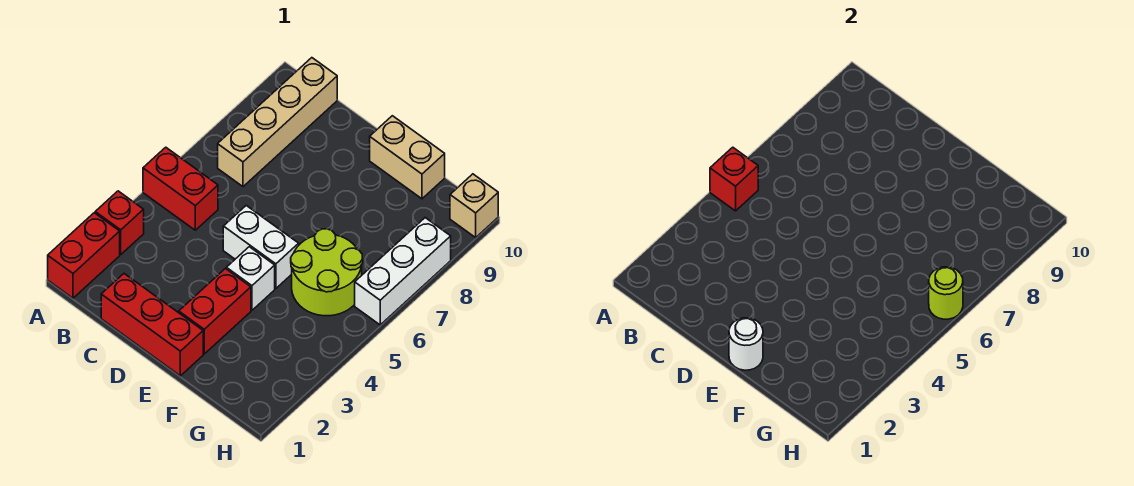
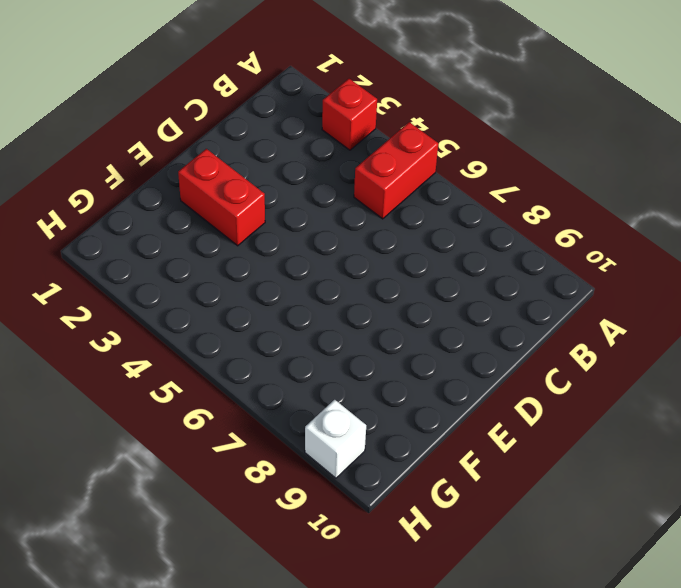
white 1x1 brick [305,400,366,478] -> white 1x1 brick moved to [226,247,275,310]
none -> red 1x2 brick [48,213,120,298]
none -> tan 1x4 brick [218,58,337,187]
none -> red 1x3 brick [101,274,203,376]

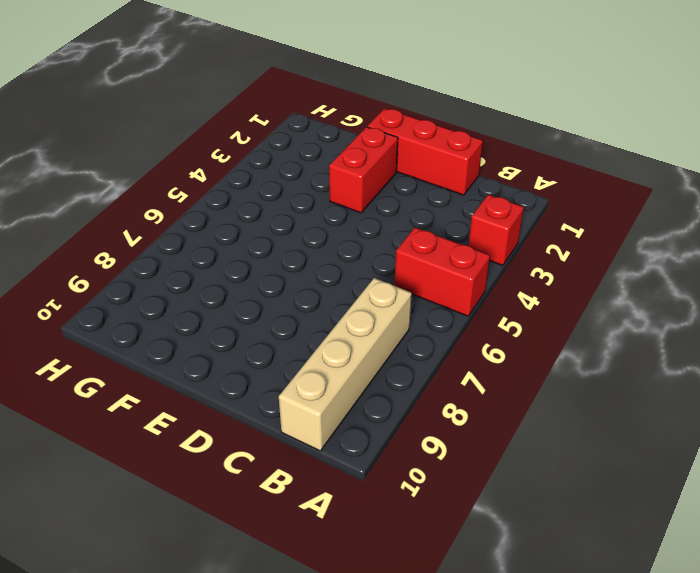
none -> red 1x2 brick [48,213,120,298]
none -> white 1x2 brick [223,206,299,289]
none -> white 1x1 brick [226,247,275,310]

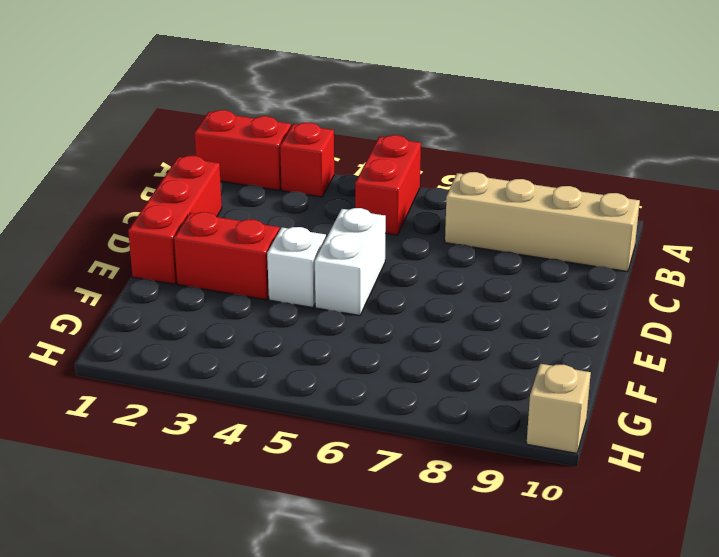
none -> tan 1x2 brick [370,116,445,199]
none -> lime 2x2 round brick [291,229,363,316]
none -> white 1x3 brick [355,218,451,325]

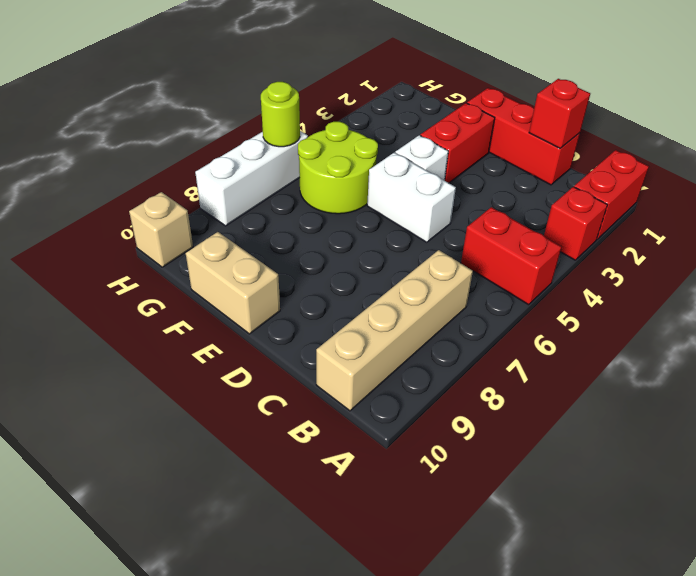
red 1x1 brick [529,79,590,148] -> red 1x1 brick moved to [710,147,758,211]
none -> white 1x1 round brick [729,318,763,370]

